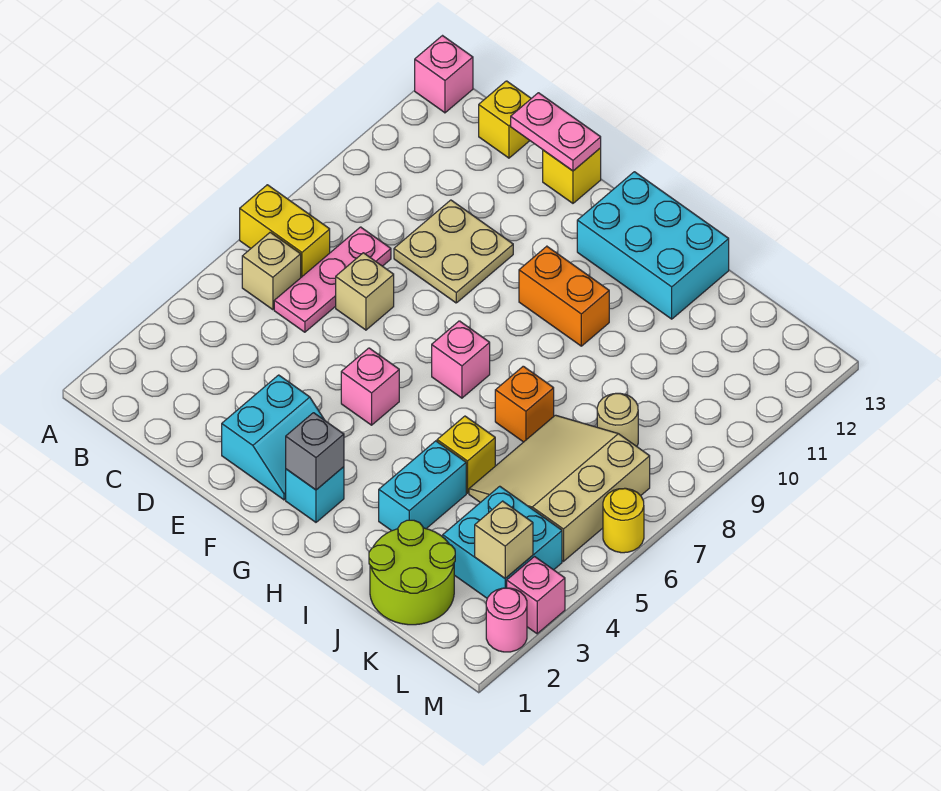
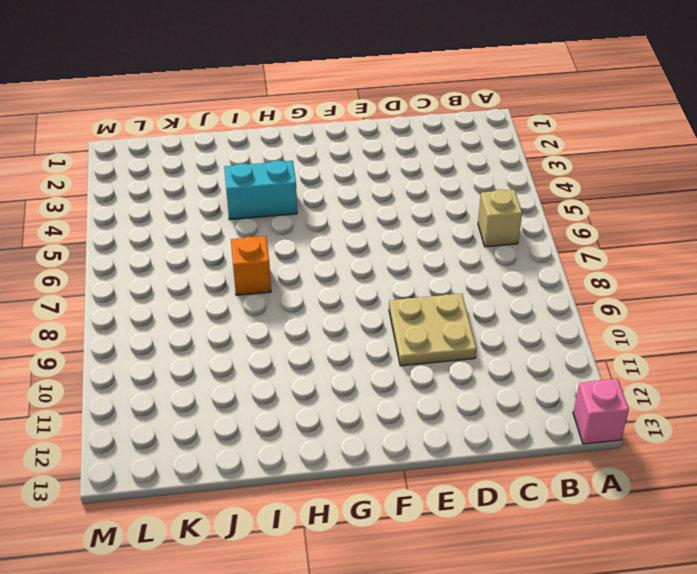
cyan 1x2 brick [224,160,297,220] -> cyan 1x2 brick turned to [379,441,466,531]
none -> yellow 1x2 brick [240,185,330,277]
none -> pink 1x3 plate [274,227,391,332]
none -> yellow 1x1 brick [479,81,531,158]

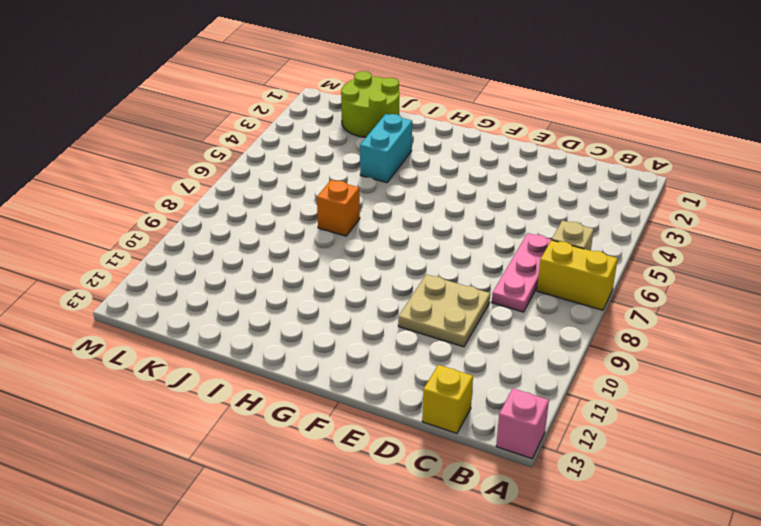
none -> tan 1x1 brick [336,253,394,330]
none -> cyan 2x2 slope [222,375,324,500]
none -> yellow 1x1 brick [543,148,601,203]

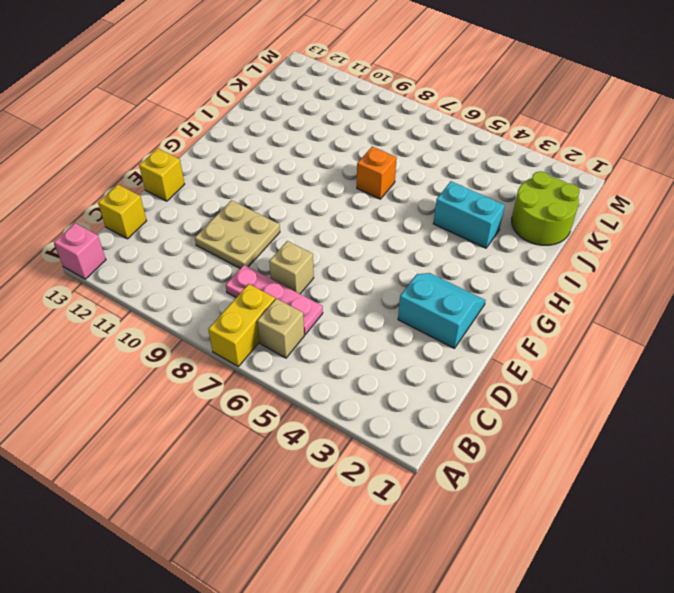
none -> pink 1x1 brick [341,348,399,425]
none -> cyan 1x1 brick [286,467,344,522]
none -> pink 1x1 brick [432,321,490,398]

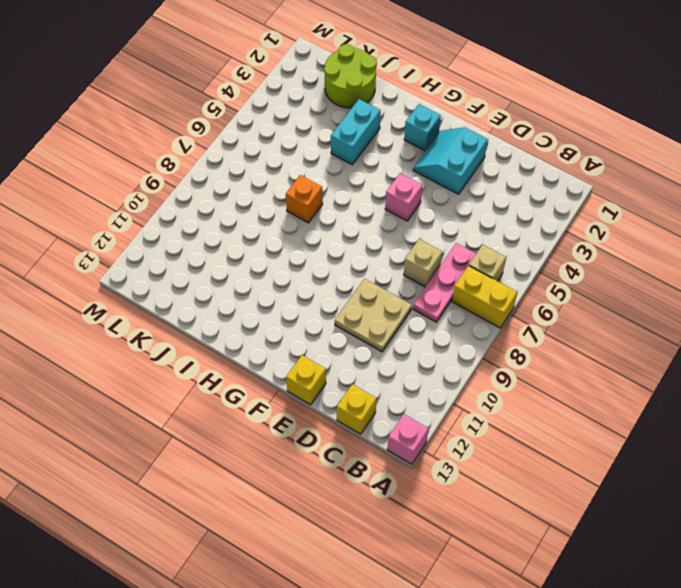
none -> pink 1x1 brick [432,321,490,398]
none -> orange 1x2 brick [519,246,609,346]
none -> cyan 2x3 brick [577,172,729,319]

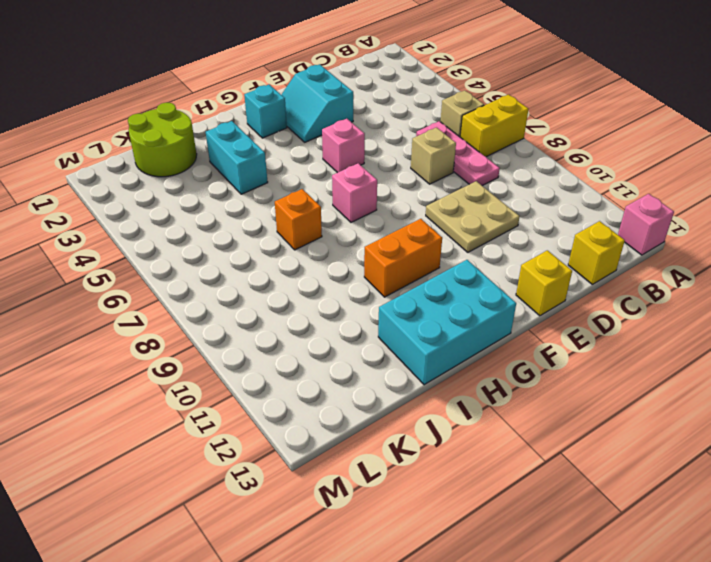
none -> yellow 1x1 brick [437,416,495,493]
none -> tan 3x3 slope [469,415,650,561]
none -> cyan 2x2 brick [443,486,562,598]

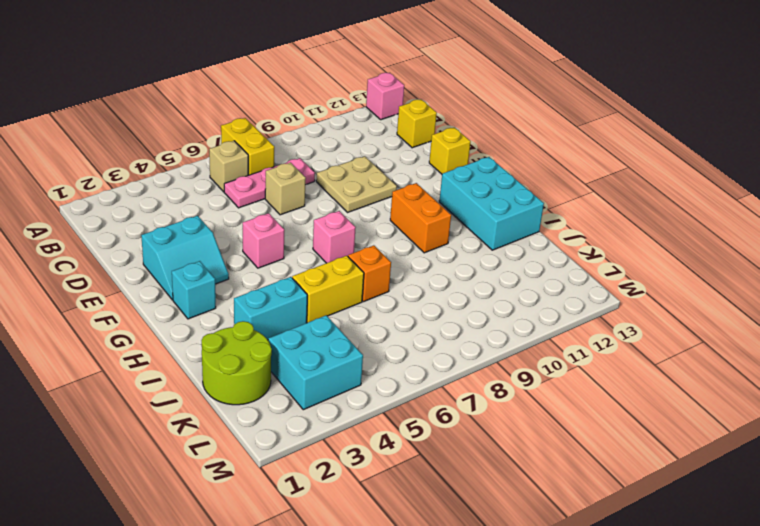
yellow 1x2 brick [292,256,364,323] -> yellow 1x1 brick [437,416,495,493]
none -> tan 3x3 slope [469,415,650,561]
none -> tan 1x1 round brick [597,393,638,446]
none -> pink 1x1 round brick [486,588,527,652]

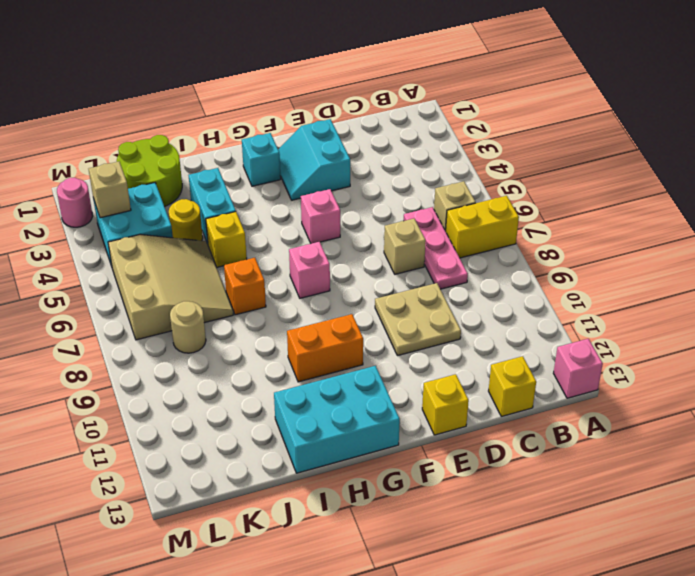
yellow 1x1 round brick [169,199,203,241] -> yellow 1x1 round brick moved to [603,488,644,553]
none -> pink 1x1 brick [507,557,565,634]
none -> pink 1x2 plate [511,93,601,171]
none -> grey 1x1 brick [286,413,344,490]

